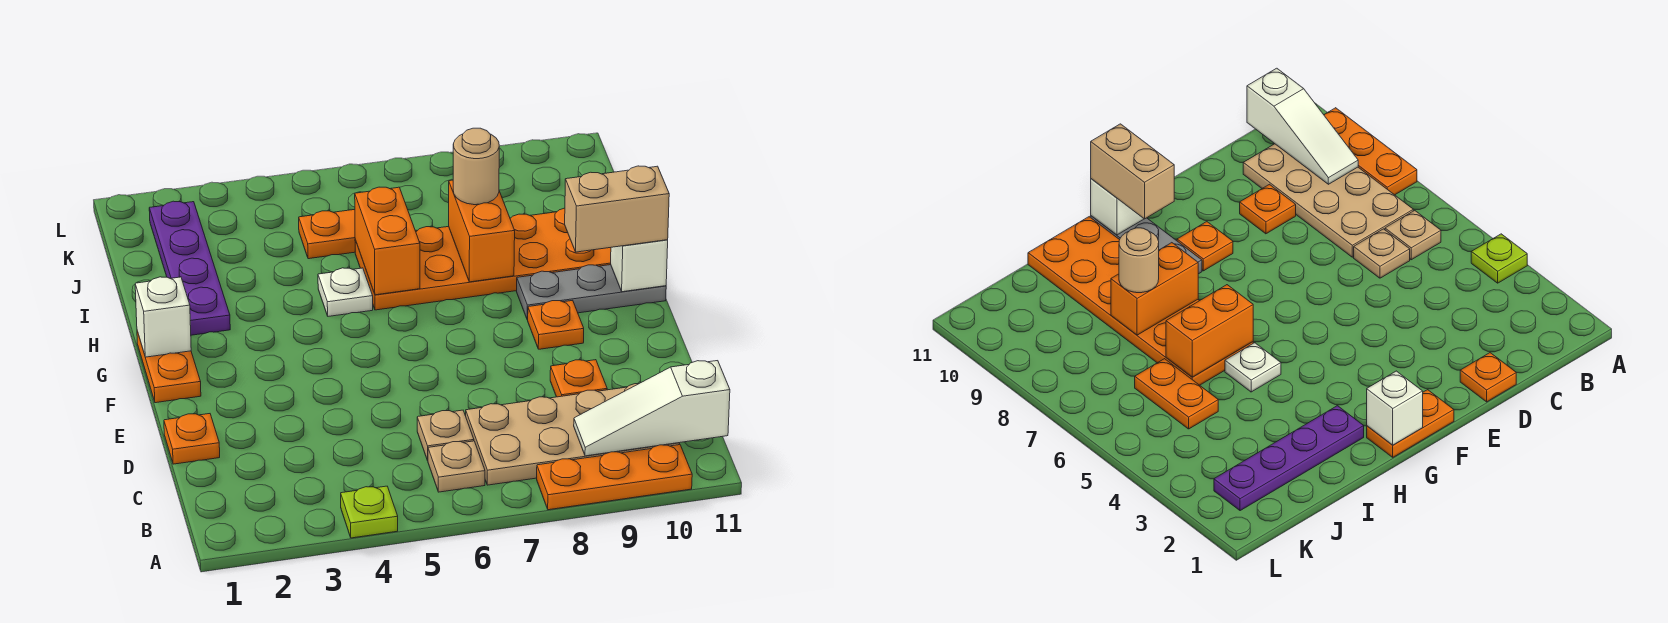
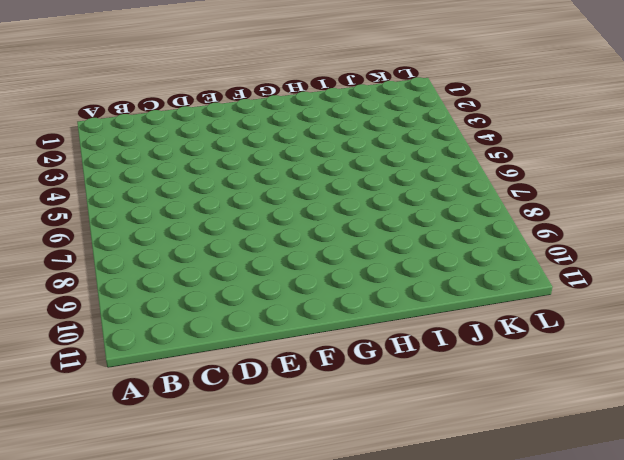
none -> lime 1x1 plate [341,486,398,538]
none -> orange 1x3 plate [537,445,692,510]
none -> tan 1x1 plate [428,441,485,492]

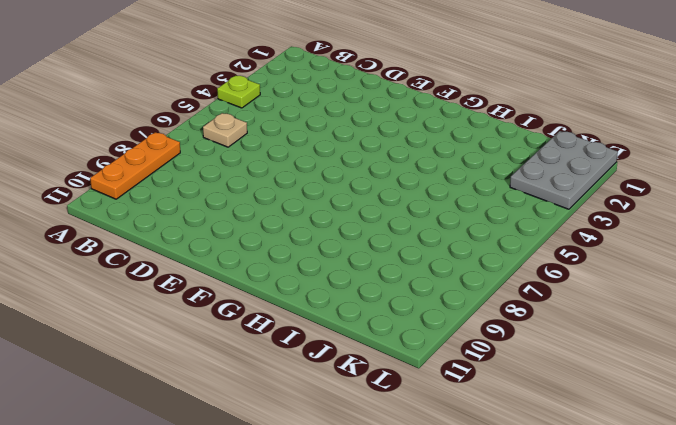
grey 2x3 plate [510,131,618,209] -> purple 1x4 plate [149,201,230,335]
none -> tan 2x4 plate [466,384,680,485]
none -> tan 1x1 plate [417,410,474,461]
none -> orange 1x1 plate [164,414,220,464]

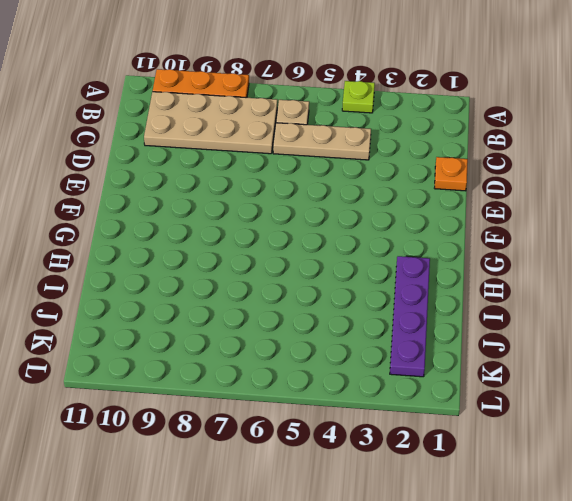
tan 1x3 plate [273,123,371,160] -> tan 1x1 plate [417,410,474,461]
none -> orange 1x1 plate [550,360,607,397]
none -> orange 1x2 plate [137,331,201,403]
none -> orange 1x1 plate [528,300,584,349]

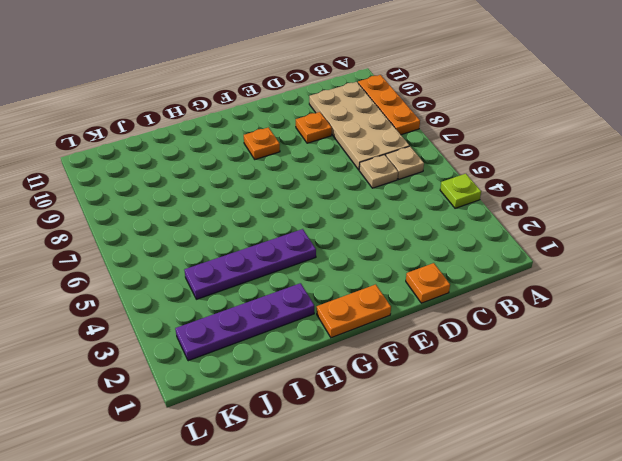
purple 1x4 plate [184,229,316,299] -> none
none -> grey 1x3 plate [517,265,666,320]
none -> white 1x1 plate [318,268,373,316]
none -> orange 2x6 plate [355,208,611,310]

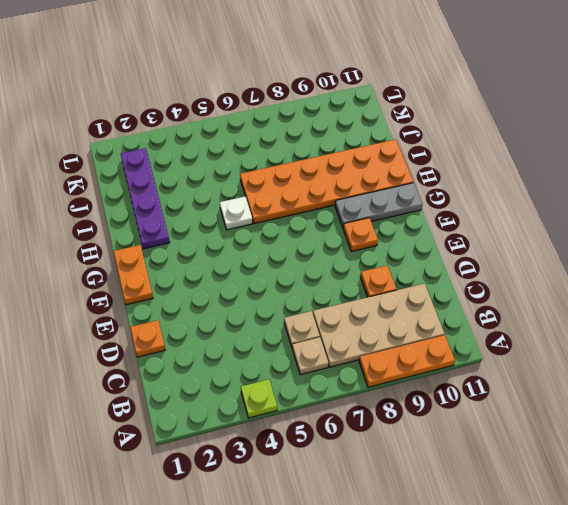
none -> orange 1x2 plate [299,209,355,259]
none -> white 1x3 slope [574,361,730,456]
none -> white 1x1 brick [135,277,191,357]

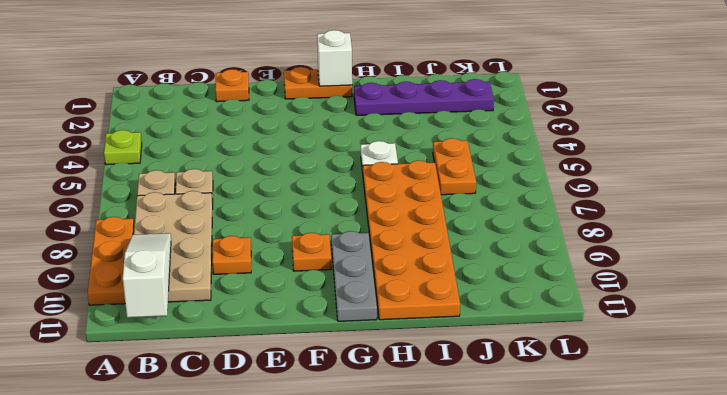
none -> white 1x1 brick [611,240,668,292]
none -> orange 1x2 brick [355,187,420,295]
none -> orange 1x2 brick [449,180,515,282]

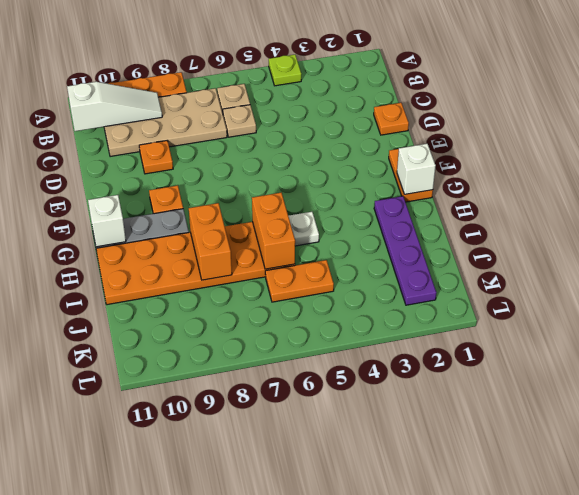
none -> tan 1x2 brick [565,166,669,252]
none -> tan 1x1 round brick [453,128,499,205]

